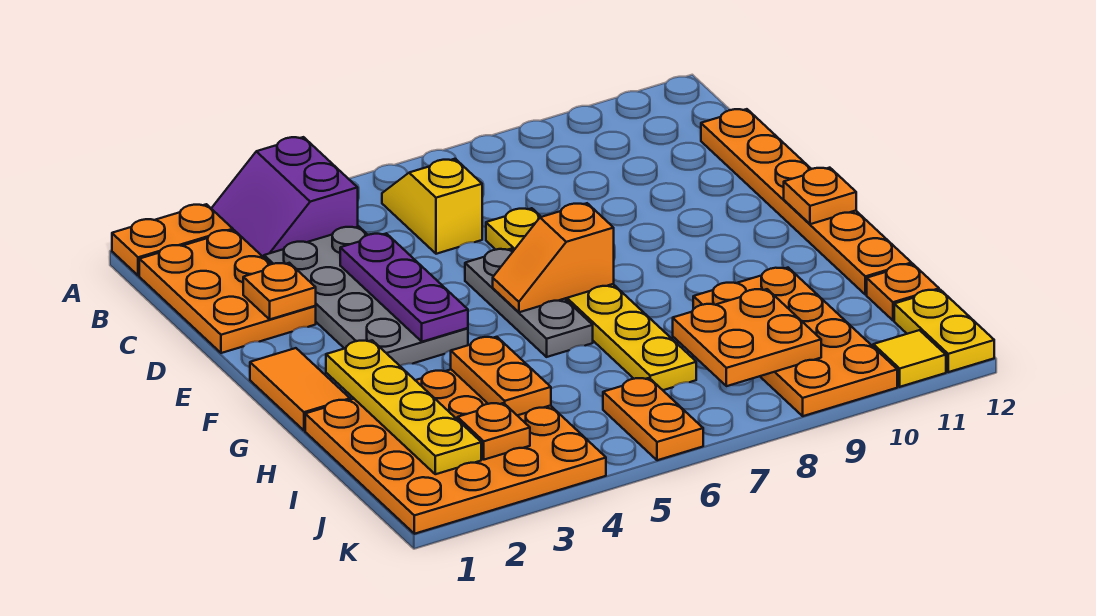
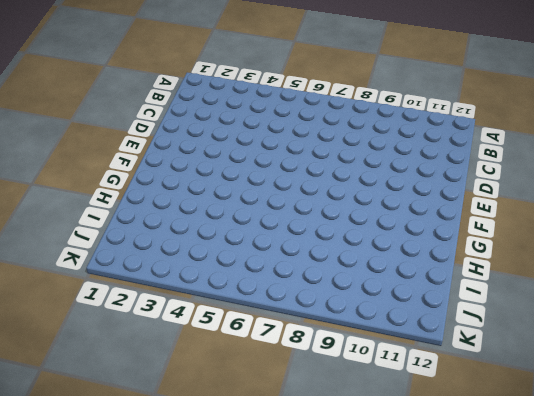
none -> orange 1x2 plate [112,204,233,276]
none -> purple 2x2 slope [211,137,358,257]
none -> orange 2x3 plate [139,230,316,353]

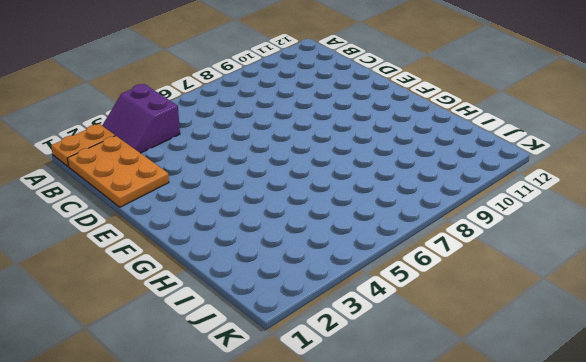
none -> yellow 1x2 slope [382,159,482,254]
none -> grey 2x4 plate [264,227,468,366]
none -> orange 1x6 plate [701,109,912,295]

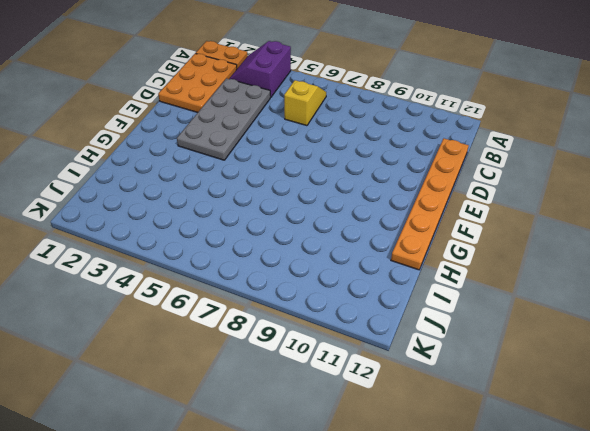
none -> yellow 1x6 plate [486,208,696,390]
none -> grey 1x3 plate [465,249,593,357]
none -> orange 1x2 tile [250,348,350,430]

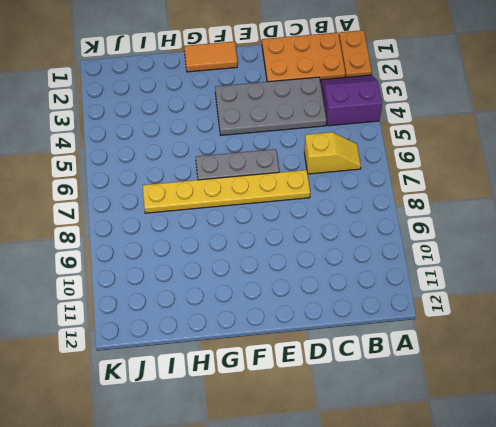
none -> orange 1x6 plate [701,109,912,295]
none -> orange 4x4 plate [305,370,606,534]
none -> orange 2x4 plate [693,268,897,416]

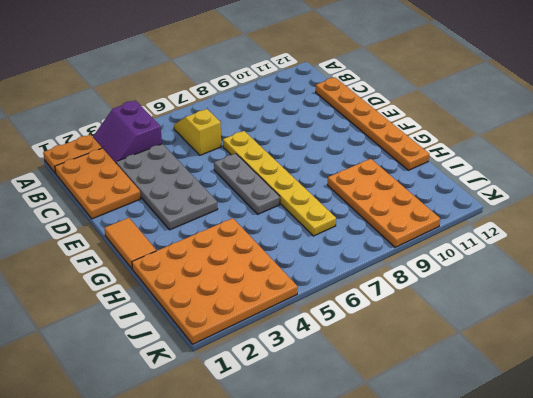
none -> orange 1x1 plate [867,264,939,321]
none -> orange 1x2 plate [603,378,703,460]
none -> yellow 1x2 plate [894,290,994,372]

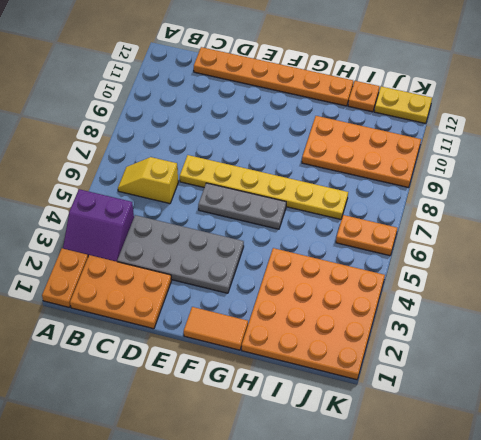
none -> yellow 1x1 tile [873,330,946,387]
none -> orange 1x1 plate [243,263,316,319]
none -> purple 1x3 plate [340,233,468,342]

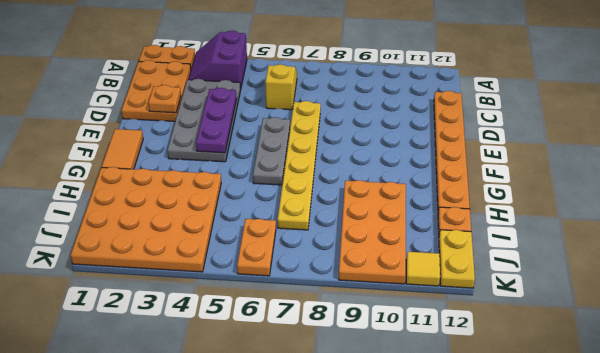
none -> orange 1x2 slope [493,203,614,312]
none -> orange 1x1 plate [784,168,856,224]
none -> yellow 1x4 plate [326,340,481,474]

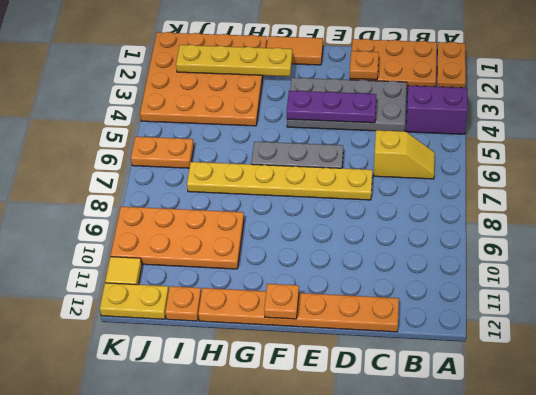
none -> orange 1x2 slope [493,203,614,312]
none -> orange 1x2 plate [451,337,551,416]
none -> orange 2x2 plate [673,289,821,386]

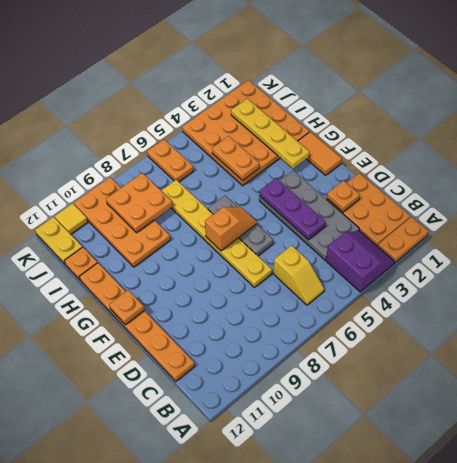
none -> orange 1x1 plate [457,403,530,460]

